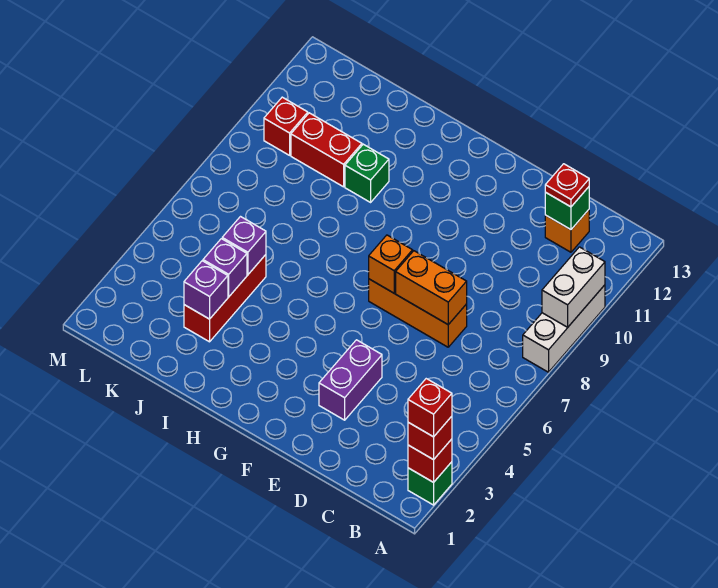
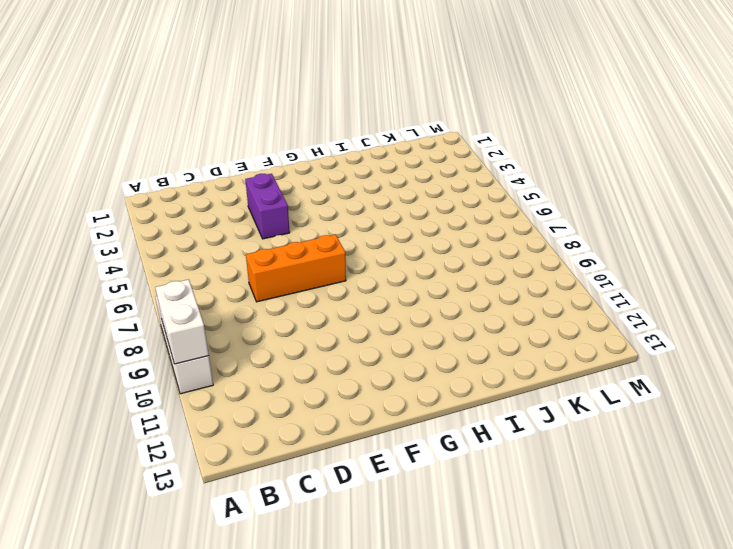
none -> green 1x1 brick [408,462,452,505]
none -> orange 1x1 brick [545,210,589,252]
none -> green 1x1 brick [345,144,389,202]

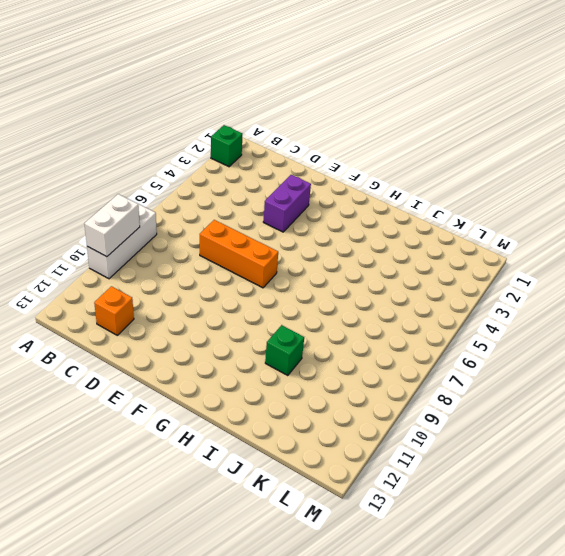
none -> red 1x3 brick [184,255,266,342]
none -> red 1x2 brick [291,113,362,187]
none -> red 1x1 brick [264,97,308,155]

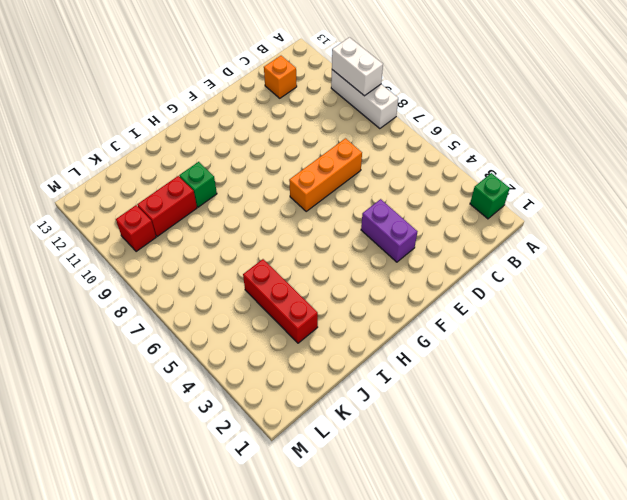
none -> red 1x1 brick [408,439,452,482]
none -> green 1x1 brick [545,187,589,230]
none -> orange 1x2 brick [396,251,467,325]

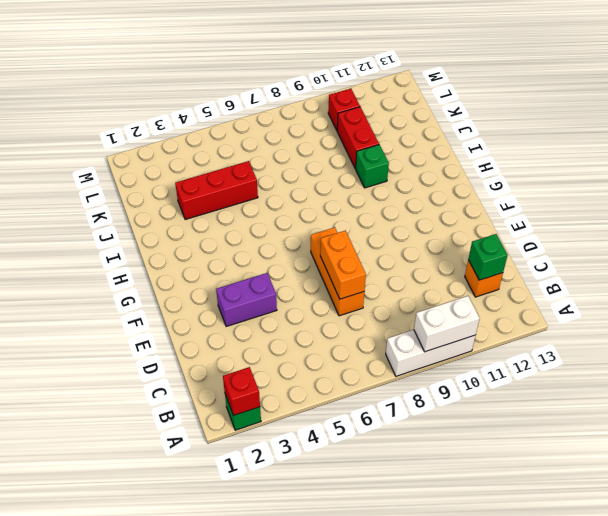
none -> orange 1x1 brick [369,235,413,293]
none -> purple 1x1 brick [184,261,228,319]
none -> purple 1x1 brick [203,239,247,297]

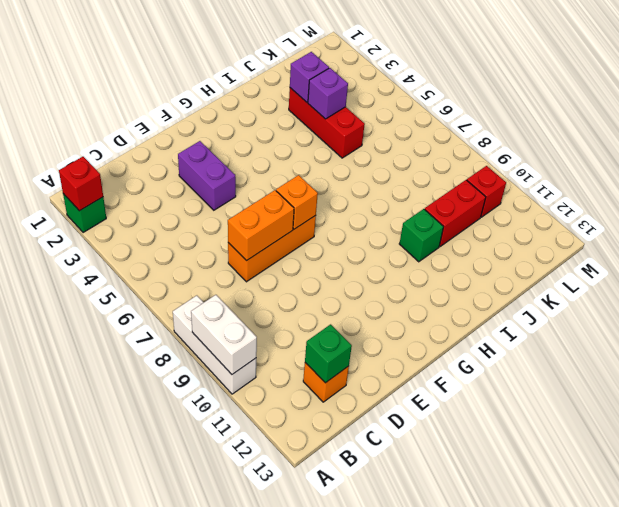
none -> purple 1x1 brick [222,217,266,275]
none -> red 1x1 brick [408,416,452,460]
none -> red 1x1 plate [545,164,589,207]

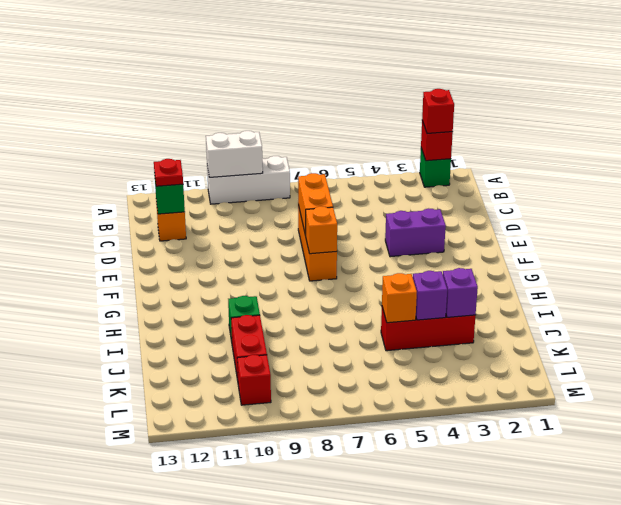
orange 1x1 brick [382,273,417,323] -> purple 1x1 brick [222,217,266,275]
none -> red 1x1 brick [408,379,452,437]

